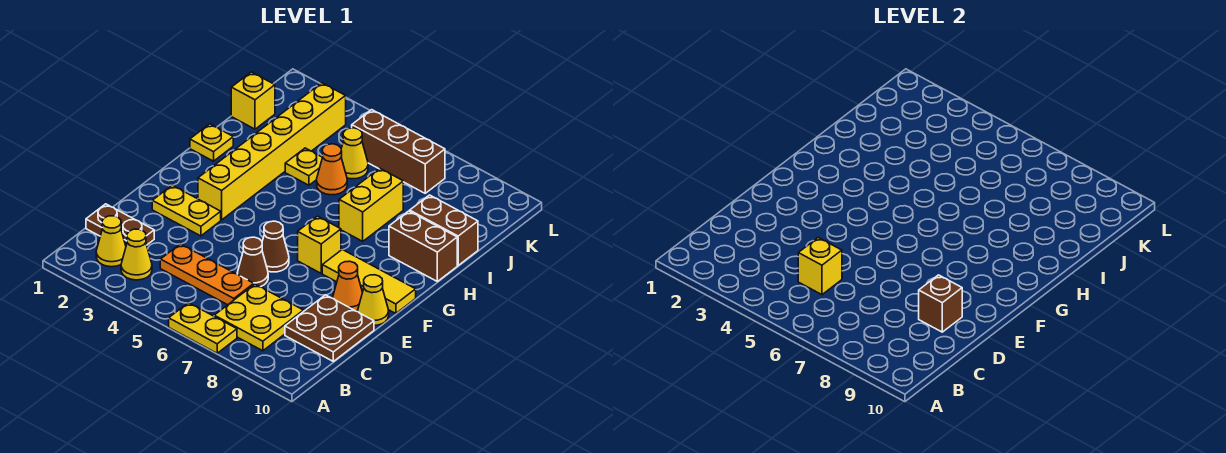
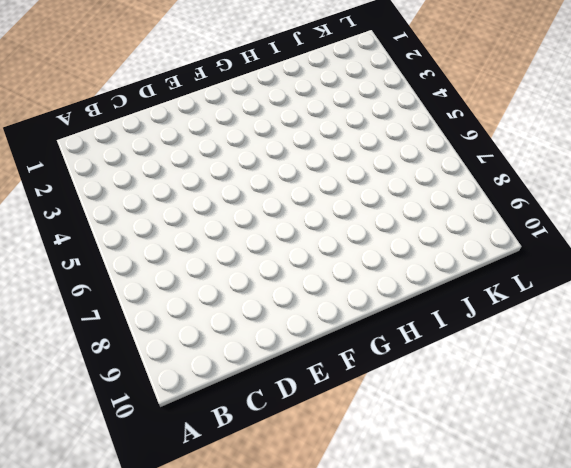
none -> yellow 1x2 plate [169,303,237,353]
none -> yellow 1x1 cone [96,216,126,267]
none -> yellow 1x1 cone [121,229,152,280]

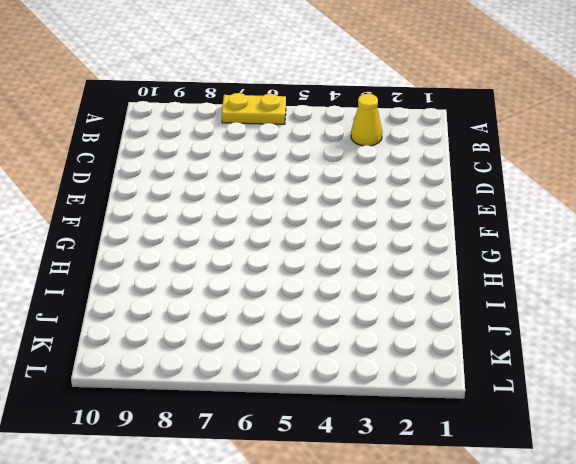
none -> yellow 1x1 cone [96,216,126,267]
none -> yellow 2x2 plate [214,284,303,351]
none -> brown 1x2 plate [86,204,154,245]

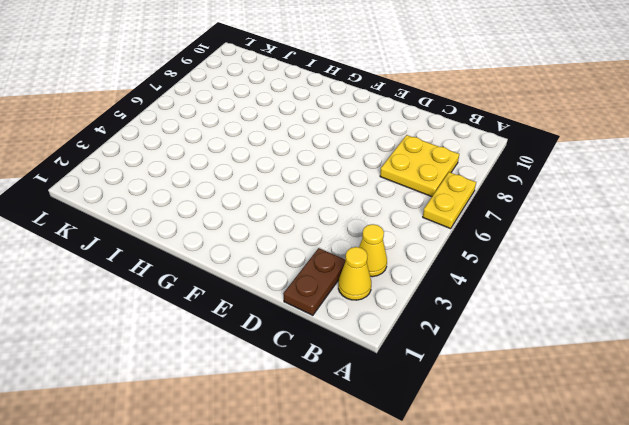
none -> orange 1x3 plate [160,244,254,305]
none -> brown 2x2 plate [285,295,374,361]
none -> brown 1x1 cone [237,237,268,287]

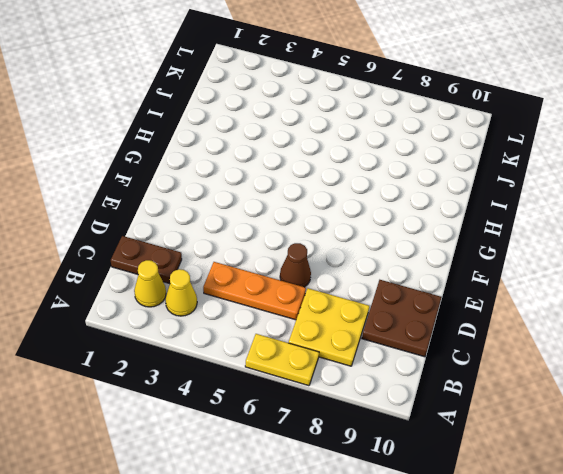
none -> yellow 1x2 plate [152,185,221,236]
none -> brown 1x1 cone [262,221,289,272]
none -> orange 1x1 cone [333,261,363,311]

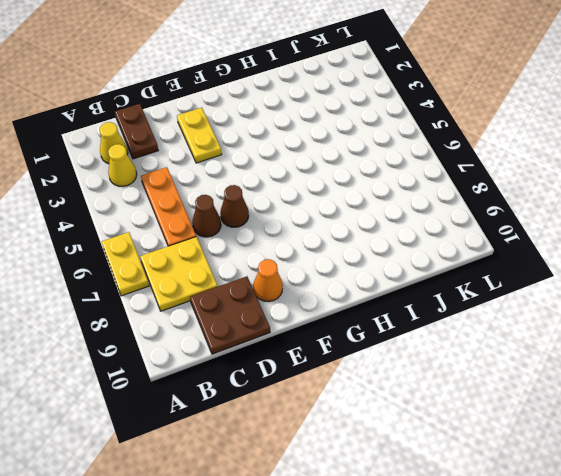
none -> yellow 1x1 cone [358,275,389,326]
none -> yellow 1x6 brick [198,83,346,220]
none -> yellow 1x1 brick [298,216,341,273]

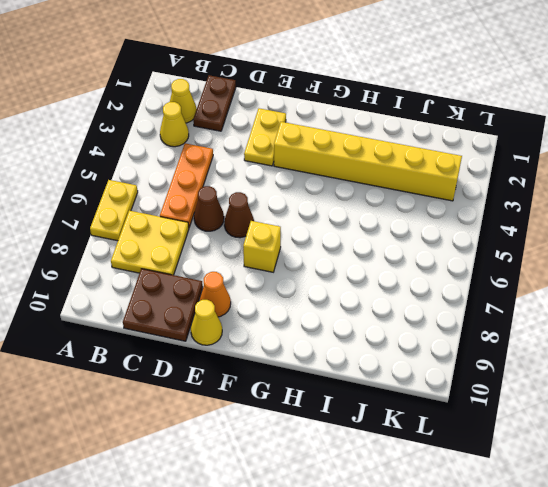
none -> yellow 1x3 tile [322,250,416,314]
none -> yellow 1x1 plate [190,124,233,161]
none -> yellow 1x2 brick [339,168,403,241]

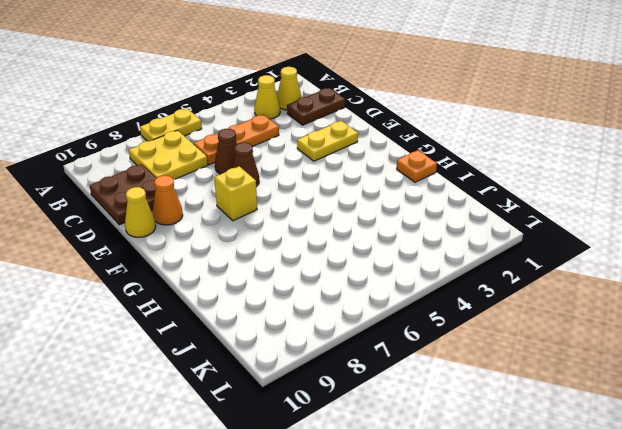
orange 1x1 plate [397,150,437,182] -> yellow 1x1 plate [190,124,233,161]
none -> yellow 1x6 brick [198,83,346,220]
none -> yellow 1x3 tile [322,250,416,314]
none -> yellow 1x2 brick [339,168,403,241]

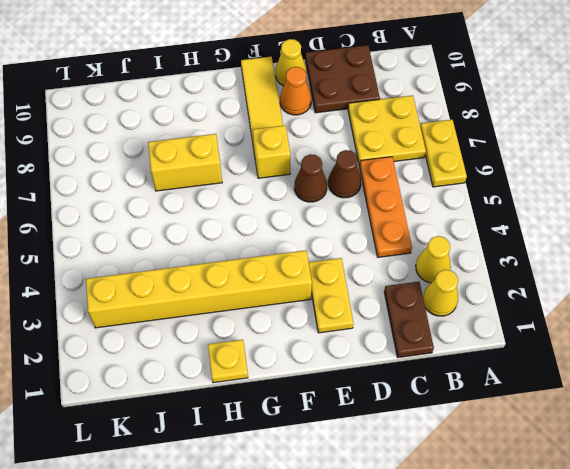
none -> brown 1x2 brick [389,211,457,281]
none -> yellow 1x1 plate [285,148,323,185]
none -> orange 1x1 cone [317,144,347,195]

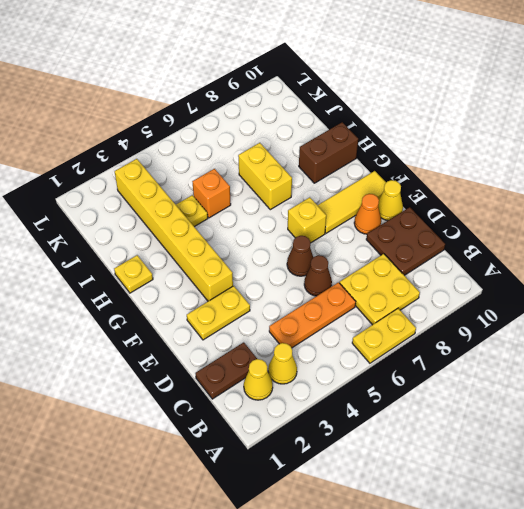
orange 1x1 brick [192,169,231,218] -> orange 1x1 cone [317,144,347,195]
none -> brown 1x2 brick [410,195,478,265]
none -> yellow 1x1 brick [231,72,275,129]
none -> yellow 1x1 cone [341,128,368,179]

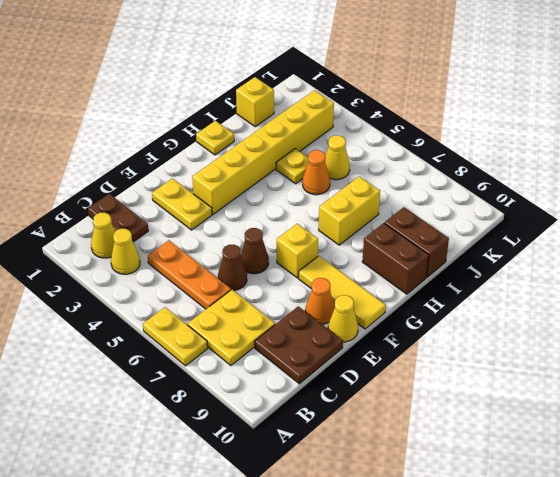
none -> brown 1x3 brick [352,110,445,193]
none -> yellow 1x1 brick [798,238,842,295]
none -> brown 1x1 brick [919,275,962,332]

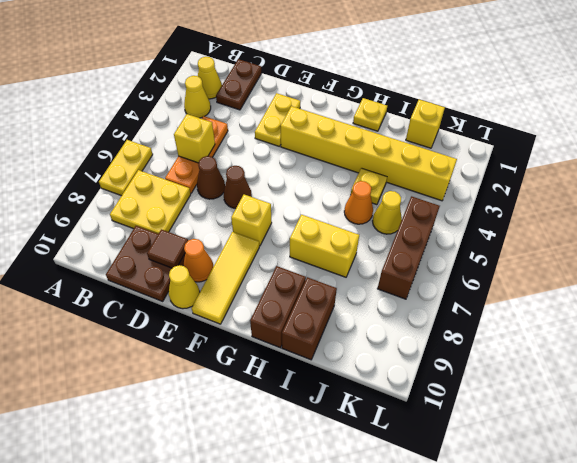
brown 1x1 tile [147,229,188,268] -> brown 1x1 brick [919,275,962,332]

